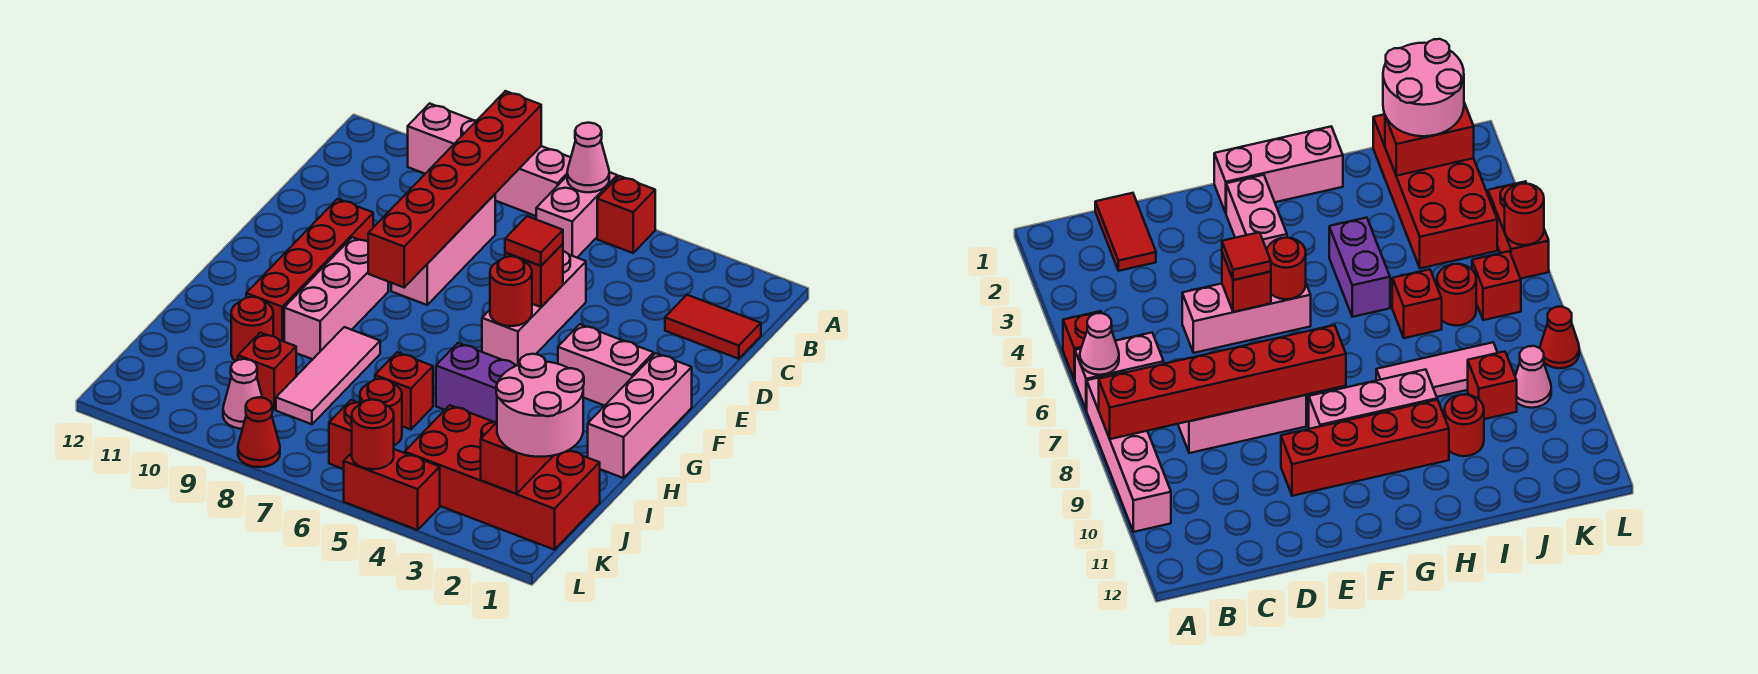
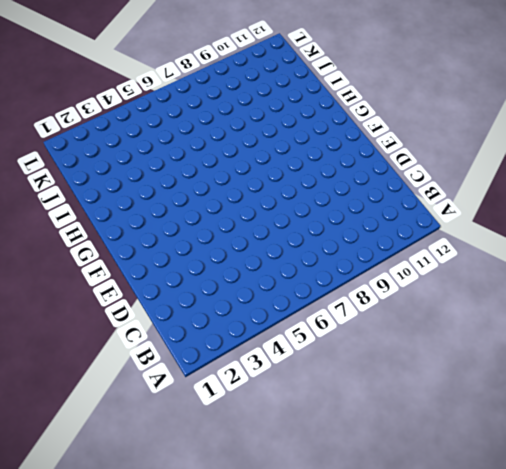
none -> red 1x1 brick [597,176,655,253]
none -> pink 1x2 brick [536,172,617,258]
none -> pink 1x4 brick [408,103,571,216]

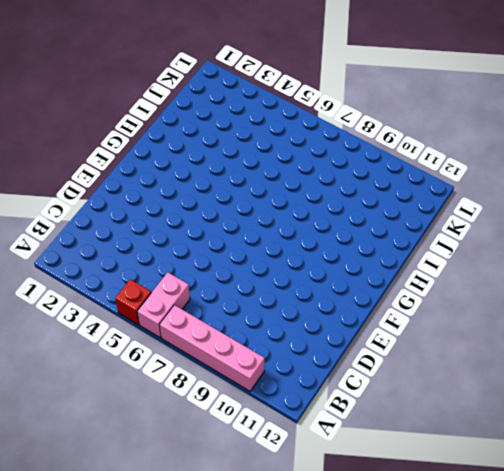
none -> red 1x2 tile [665,295,761,359]
none -> pink 1x3 brick [391,194,495,305]
none -> pink 1x3 brick [482,251,586,365]

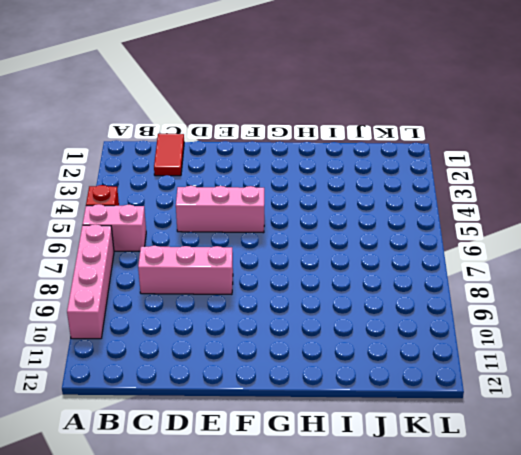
none -> red 1x4 brick [246,199,373,341]
none -> pink 1x3 brick [588,353,692,478]
none -> pink 1x2 brick [558,324,654,406]

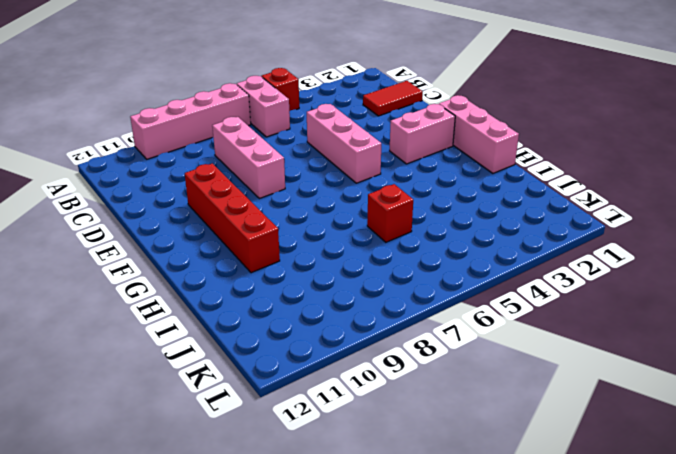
none -> pink 1x3 brick [284,237,388,359]
none -> purple 1x2 brick [436,343,517,422]
none -> pink 1x3 tile [276,327,380,424]

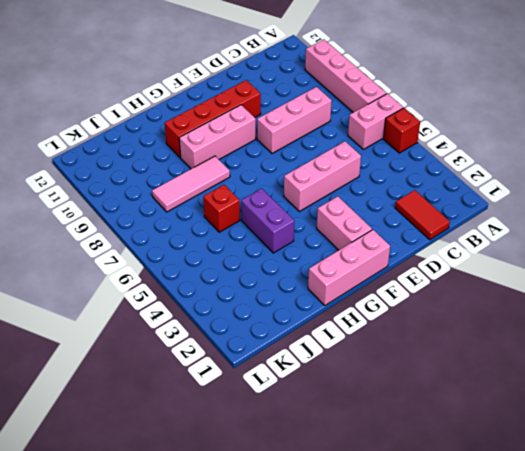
none -> red 1x1 round brick [231,297,273,361]
none -> red 2x4 brick [405,405,600,550]
none -> red 1x1 round brick [360,379,402,445]

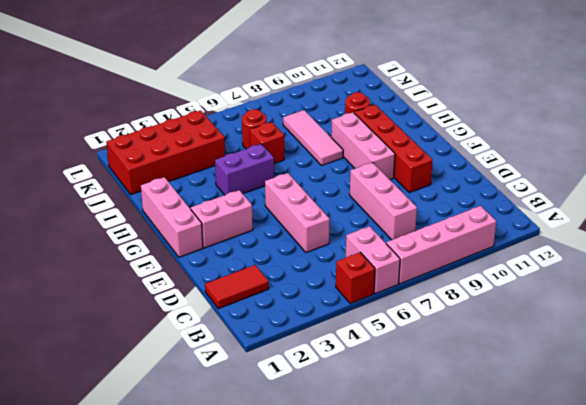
none -> red 1x1 brick [238,333,297,410]
none -> red 1x1 brick [329,400,361,469]
none -> pink 1x1 cone [223,359,262,429]

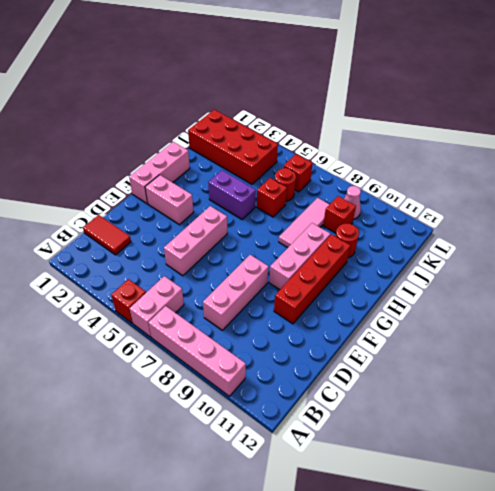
none -> red 1x2 brick [344,449,440,530]
none -> red 1x1 cone [238,397,280,467]
none -> pink 1x1 cone [567,123,609,192]

